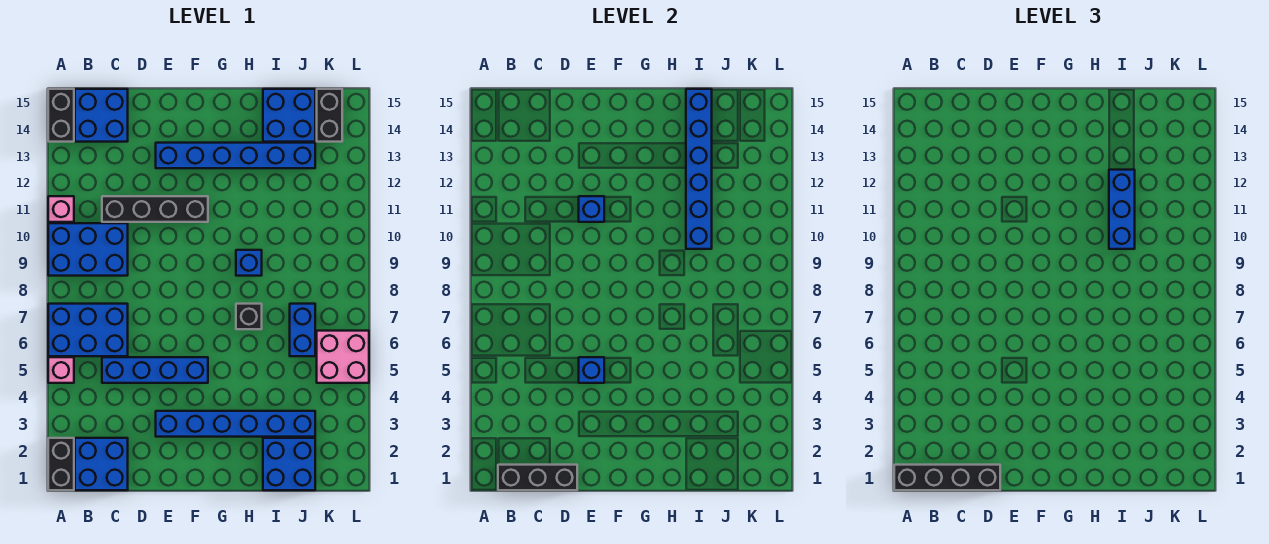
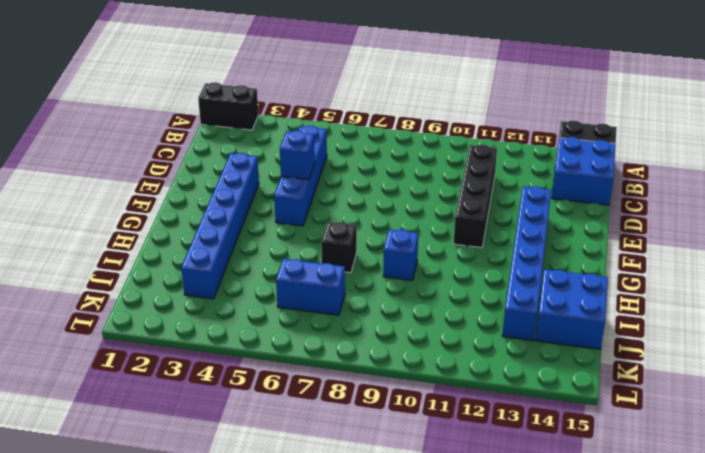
none -> pink 1x1 brick [48,357,74,383]
none -> blue 2x3 brick [48,304,128,356]
none -> blue 2x3 brick [48,223,128,276]

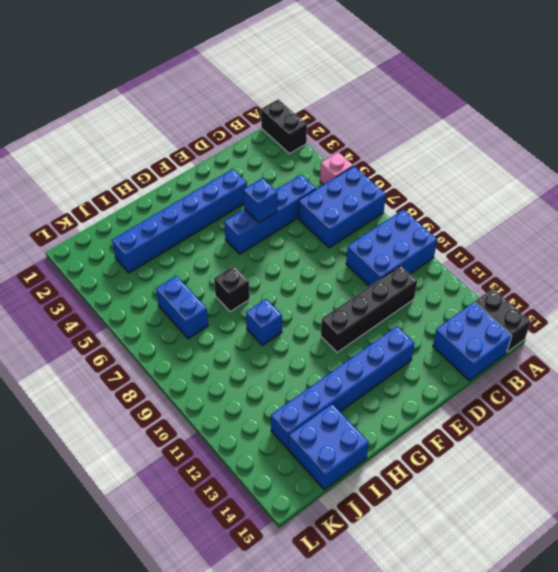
none -> pink 1x1 brick [48,196,74,222]
none -> blue 2x2 brick [75,438,128,490]
none -> blue 2x2 brick [263,438,315,490]

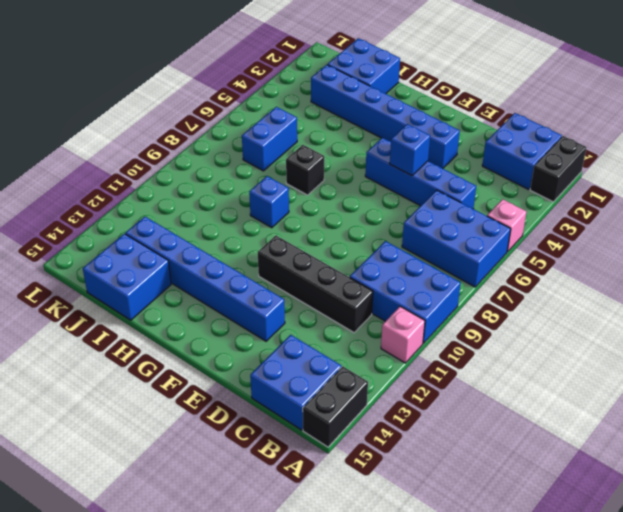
none -> pink 2x2 brick [317,331,369,383]
none -> black 1x2 brick [317,89,342,142]
none -> black 1x3 brick [498,465,577,490]

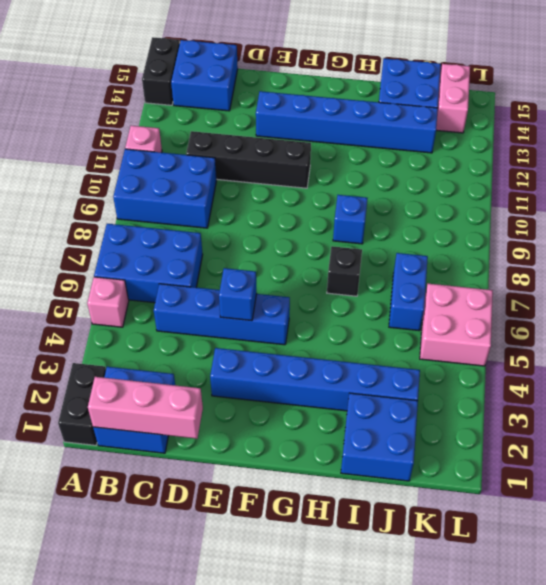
pink 1x3 brick [88,377,203,439] -> black 1x3 brick [498,465,577,490]
pink 1x2 brick [436,64,470,133] -> black 1x2 brick [317,89,342,142]
none -> blue 1x1 brick [579,196,604,222]
none -> blue 1x6 brick [686,89,712,249]
none -> black 1x4 brick [894,465,1000,490]

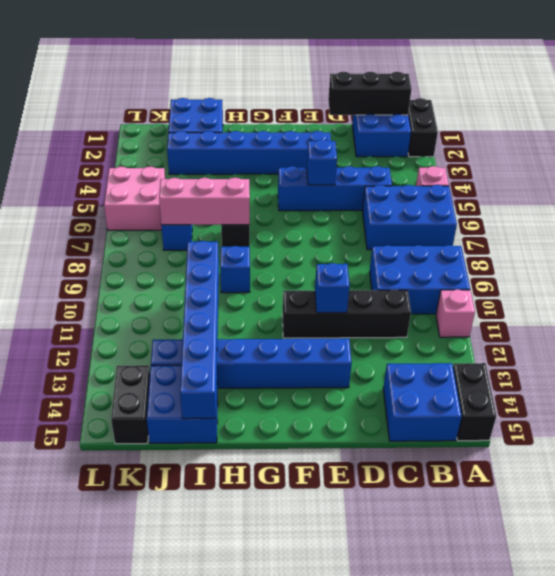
pink 1x3 brick [159,178,250,225] -> none
none -> black 1x4 brick [894,465,1000,490]
none -> blue 1x3 brick [1109,170,1135,249]

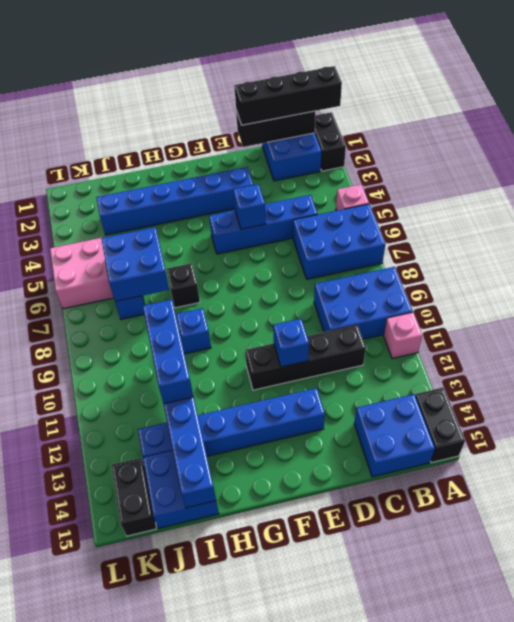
blue 2x2 brick [101,227,169,301] -> blue 2x2 brick moved to [263,438,315,490]

